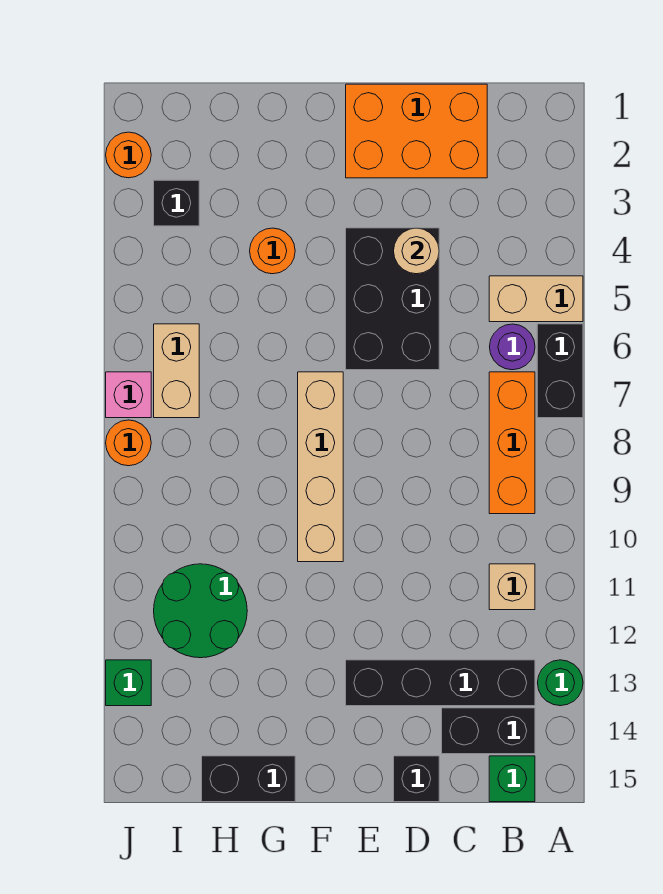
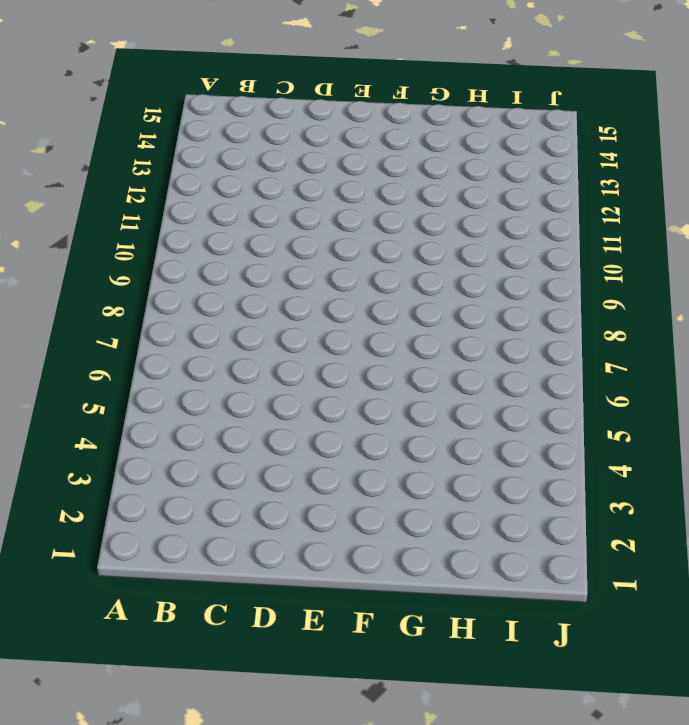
none -> tan 1x2 brick [489,276,583,322]
none -> black 1x2 brick [537,324,583,418]
none -> green 1x1 round brick [538,660,583,706]

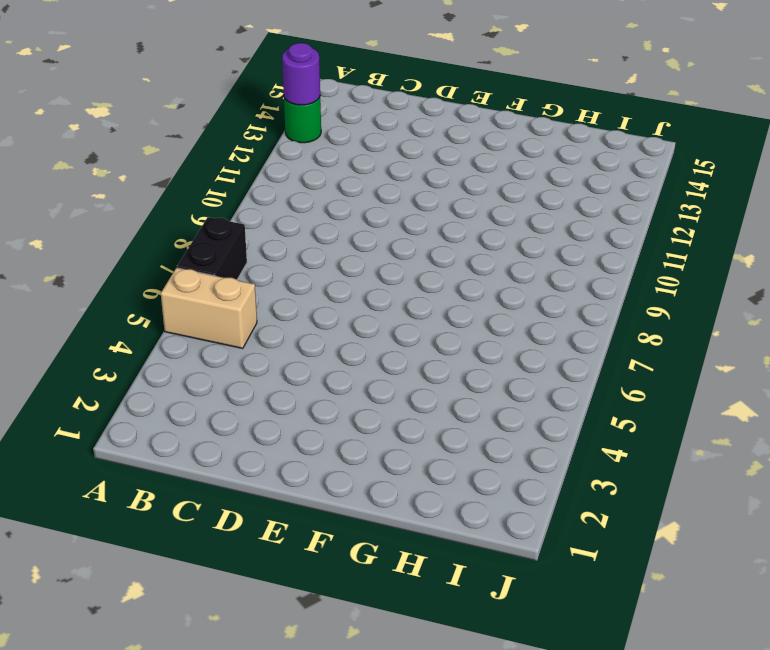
purple 1x1 round brick [282,43,320,105] -> purple 1x1 round brick moved to [490,324,535,370]
none -> orange 1x3 brick [489,372,535,514]
none -> tan 1x1 brick [489,564,535,610]
none -> black 1x4 brick [346,660,535,706]

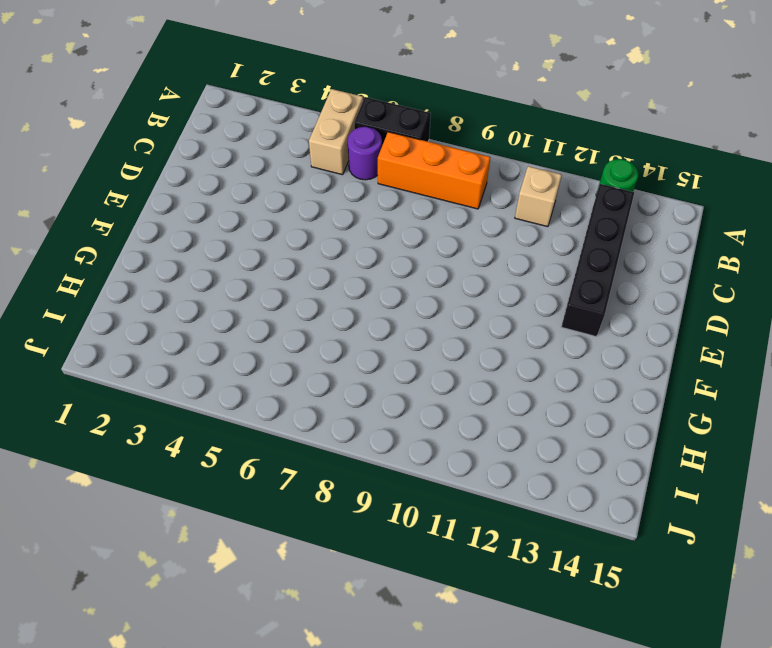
none -> black 1x2 brick [442,708,535,754]
none -> green 1x1 brick [489,756,535,802]
none -> orange 2x3 brick [346,84,487,178]

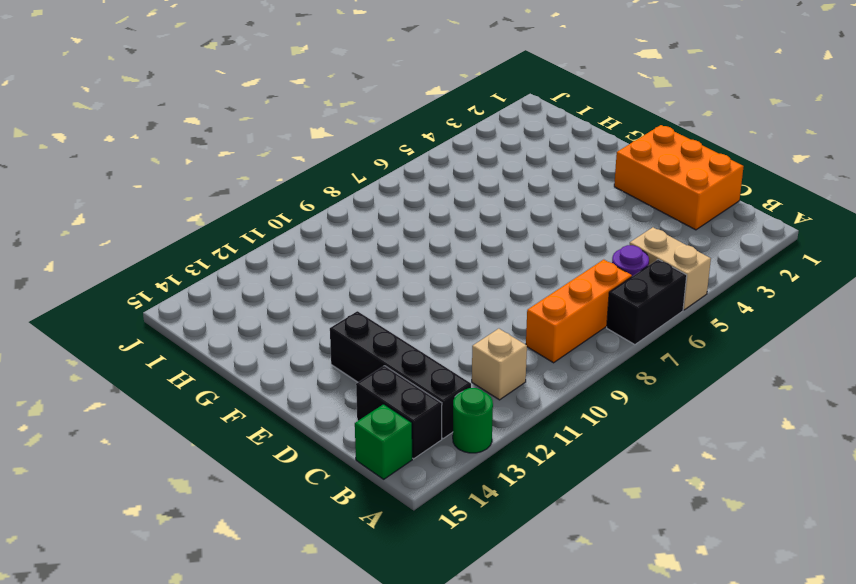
none -> black 2x3 brick [346,228,439,370]
none -> black 1x1 brick [394,756,439,802]
none -> tan 1x4 brick [298,372,343,562]

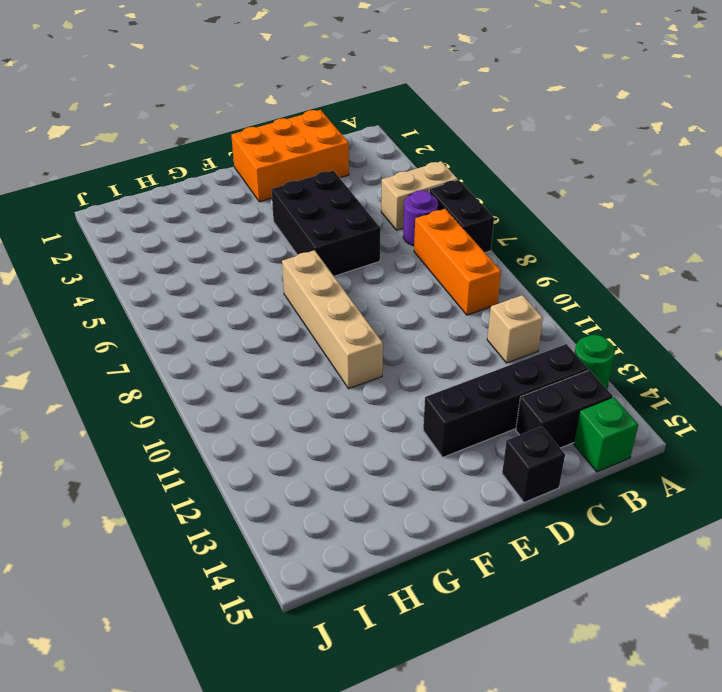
none -> orange 1x1 round brick [250,228,295,274]
none -> black 1x2 brick [202,756,295,802]
none -> green 2x2 round brick [154,564,247,658]

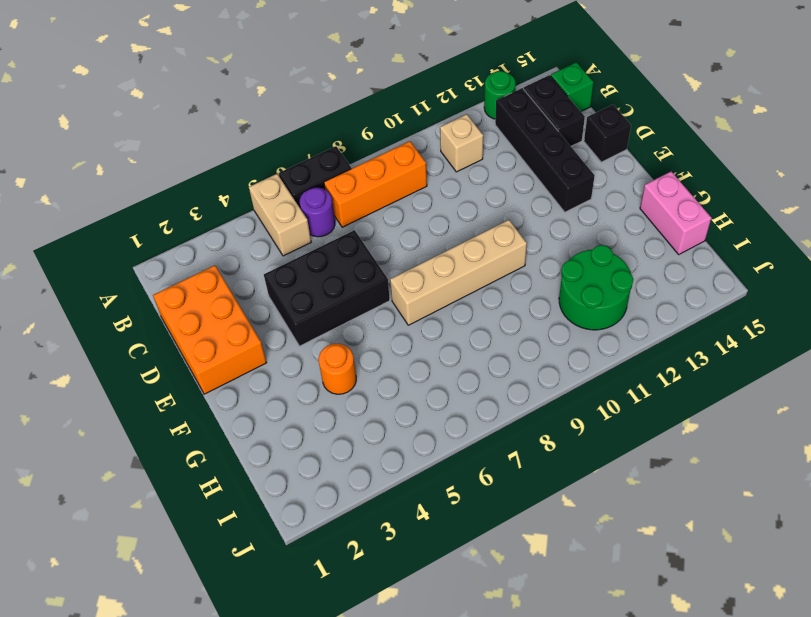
pink 1x2 brick [640,171,712,254] -> black 1x2 brick [202,756,295,802]
none -> black 1x1 brick [154,180,199,226]
none -> tan 1x2 brick [154,324,199,418]
none -> orange 1x1 round brick [106,132,151,178]

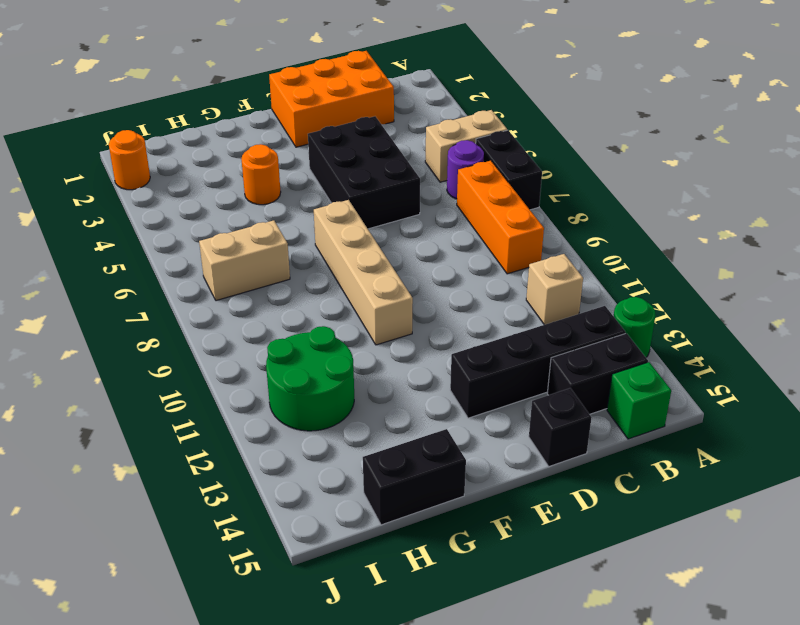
tan 1x2 brick [199,220,290,301] -> tan 1x2 brick turned to [154,324,199,418]
none -> black 1x1 brick [154,180,199,226]
none -> pink 1x1 brick [106,372,151,418]
none -> orange 1x1 round brick [106,420,151,466]

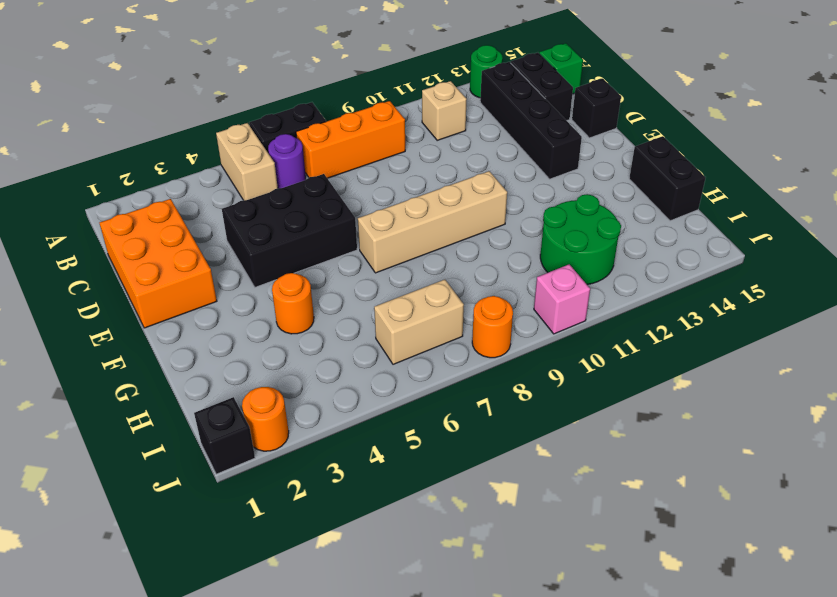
black 1x1 brick [194,397,255,474] -> black 1x1 brick moved to [154,180,199,226]
pink 1x1 brick [534,264,590,334] -> pink 1x1 brick moved to [106,372,151,418]
none -> green 1x1 brick [106,660,151,706]
none -> tan 1x1 round brick [394,228,439,274]

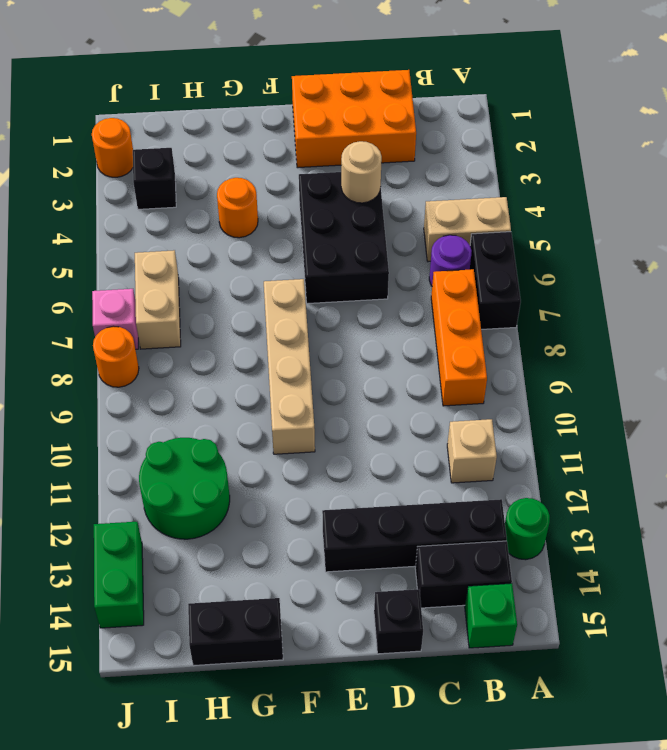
green 1x2 brick [94,522,144,628] -> green 1x1 brick [106,660,151,706]

